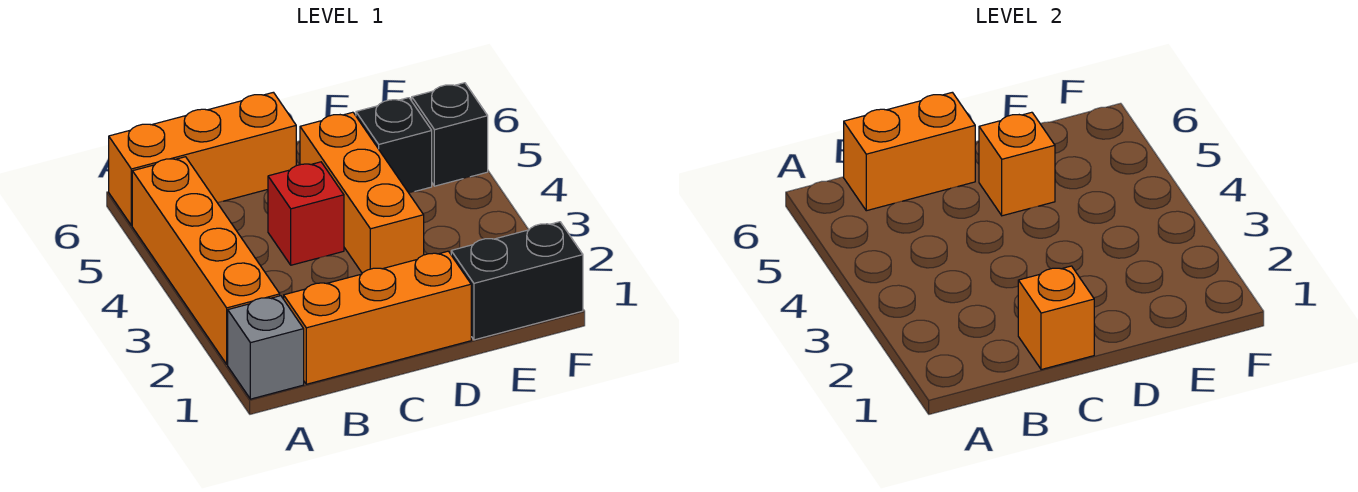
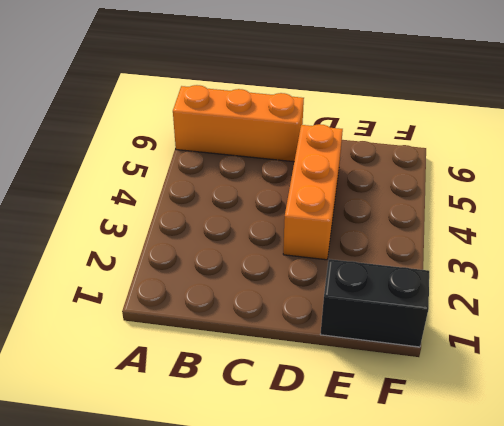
none -> grey 1x1 brick [228,296,304,399]
none -> orange 1x4 brick [132,157,280,364]
none -> orange 1x3 brick [284,251,471,384]

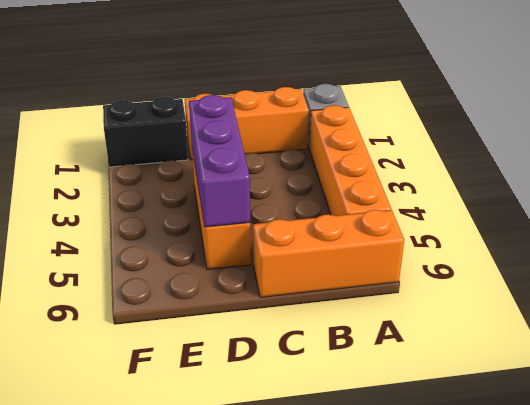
purple 1x3 brick [189,95,250,227] -> orange 1x1 brick [979,112,1055,216]
none -> red 1x1 brick [268,162,344,265]
none -> black 1x1 brick [356,98,432,193]
none -> black 1x1 brick [412,83,488,186]

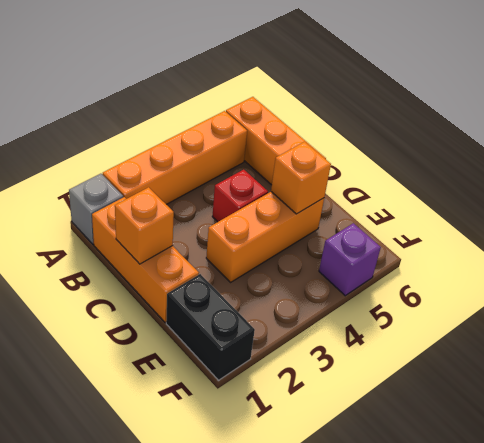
purple 1x1 brick [319,223,381,296] -> black 1x1 brick [412,83,488,186]
none -> black 1x1 brick [356,98,432,193]
none -> orange 1x2 brick [844,92,975,211]

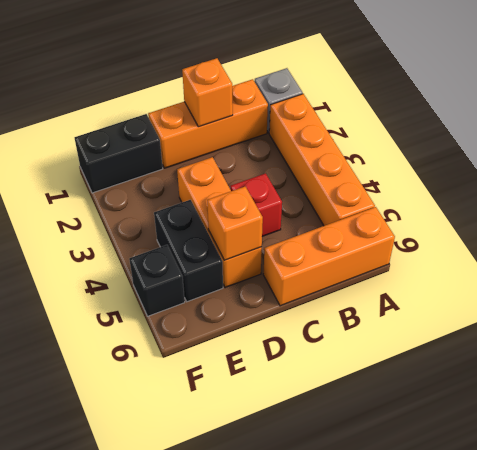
black 1x2 brick [154,200,223,302] -> black 1x1 brick [356,98,432,193]
none -> orange 1x2 brick [844,92,975,211]

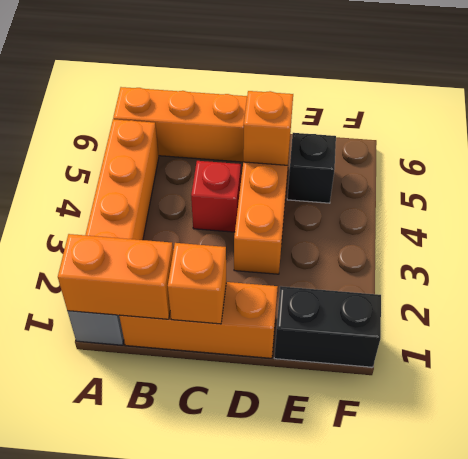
orange 1x2 brick [58,234,173,319] -> orange 1x2 brick moved to [844,92,975,211]
none -> black 1x1 brick [412,83,488,186]

